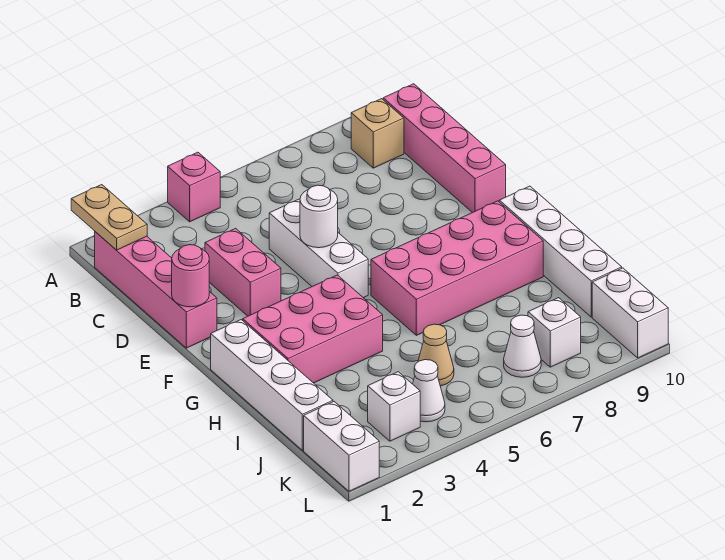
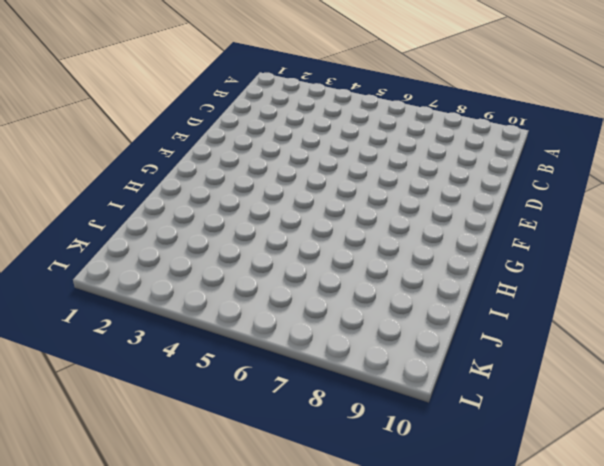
none -> pink 1x1 brick [168,152,220,222]
none -> pink 1x4 brick [95,232,217,348]
none -> tan 1x1 brick [351,99,404,168]

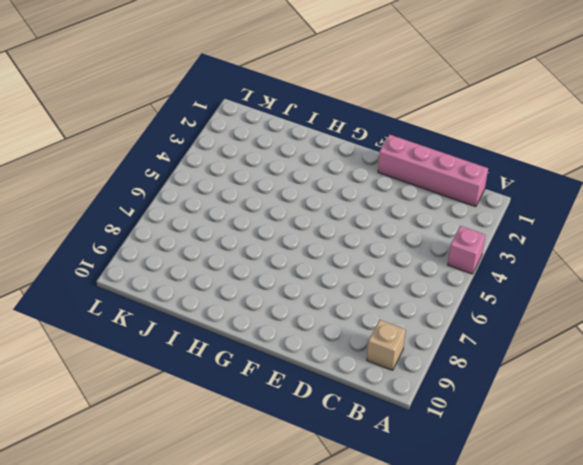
none -> pink 1x4 brick [383,84,506,213]
none -> pink 1x2 brick [205,228,281,316]
none -> white 1x3 brick [269,199,368,298]

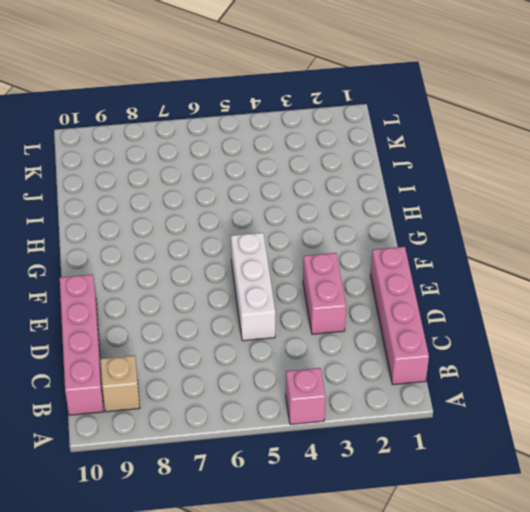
none -> white 1x4 brick [211,320,333,450]
none -> pink 2x3 brick [243,275,383,383]
none -> pink 2x4 brick [371,201,543,335]

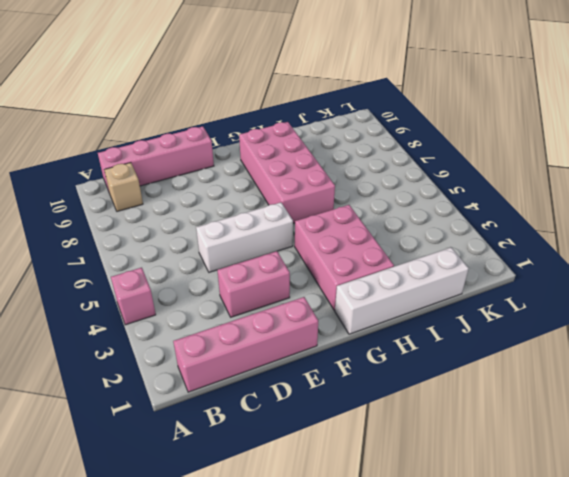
none -> white 1x4 brick [499,186,622,317]
none -> tan 1x1 cone [418,324,454,386]
none -> white 1x2 brick [304,402,379,491]

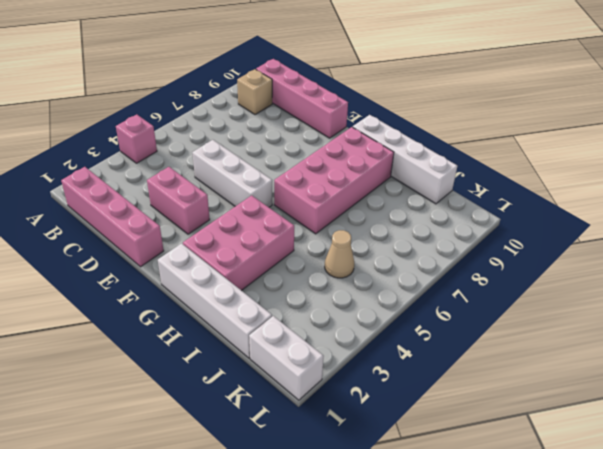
none -> white 1x1 brick [368,372,420,441]
none -> white 1x1 cone [413,360,445,422]
none -> white 1x1 cone [504,315,541,377]

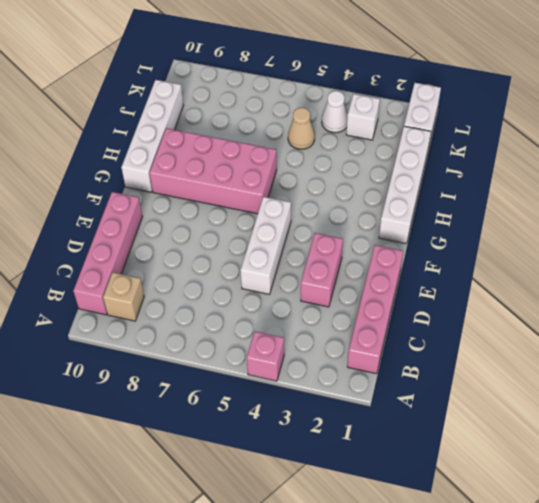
none -> pink 2x3 brick [243,275,383,383]
none -> white 1x1 cone [504,315,541,377]
none -> white 1x1 brick [528,298,581,367]

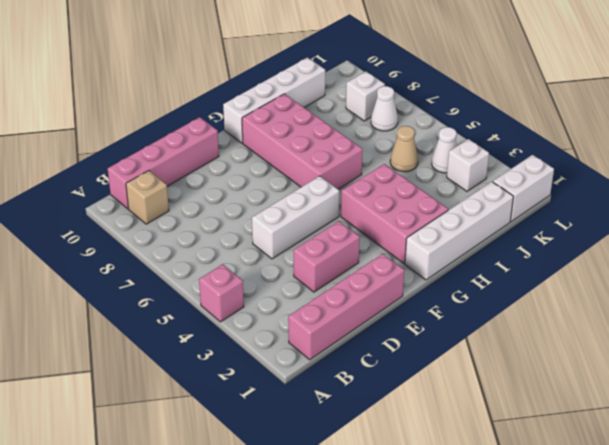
none -> white 1x2 brick [592,268,668,358]
none -> tan 1x2 plate [71,185,147,250]
none -> pink 1x1 round brick [172,245,209,307]

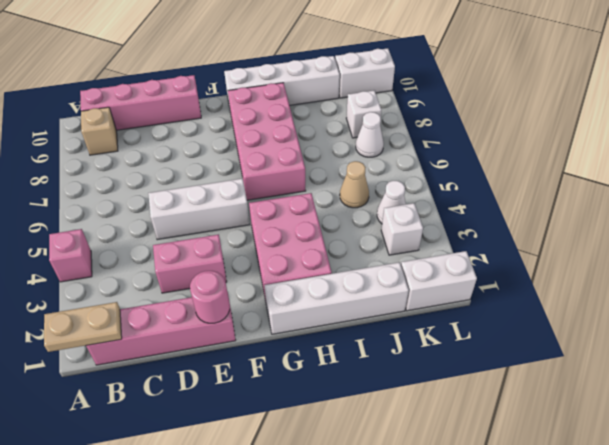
none -> white 1x1 round brick [300,185,338,248]

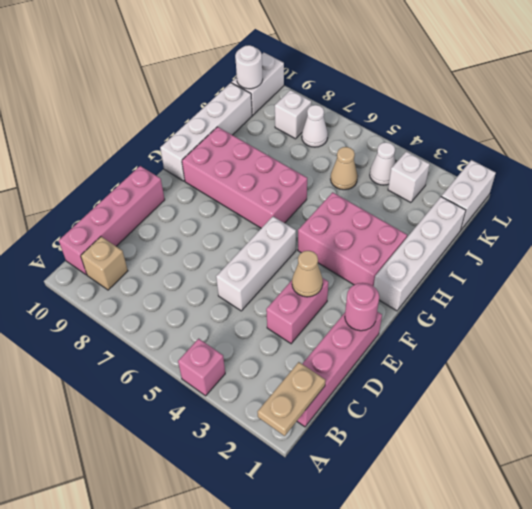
tan 1x1 cone [292,251,323,297] -> none
white 1x1 round brick [235,45,263,89] -> white 1x1 round brick moved to [300,185,338,248]

